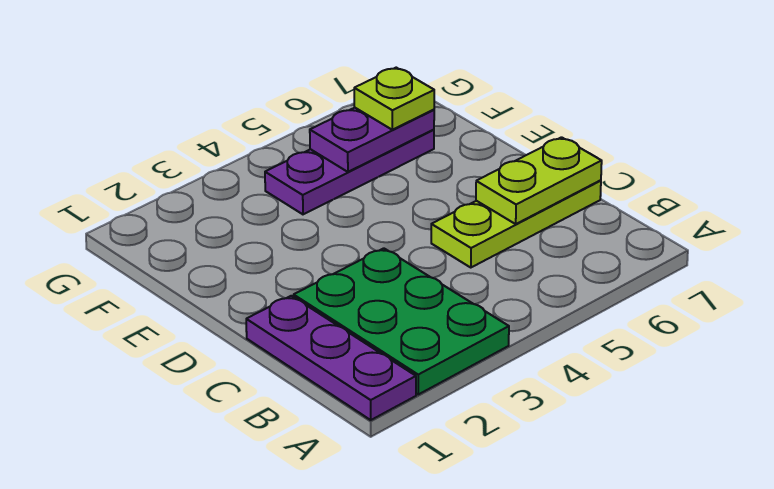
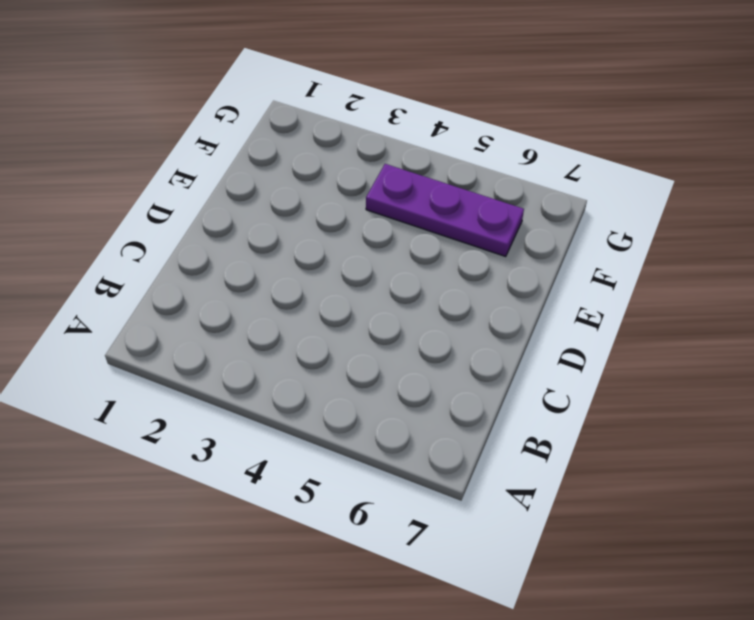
none -> purple 1x3 plate [246,296,416,420]
none -> green 2x3 plate [294,248,509,395]

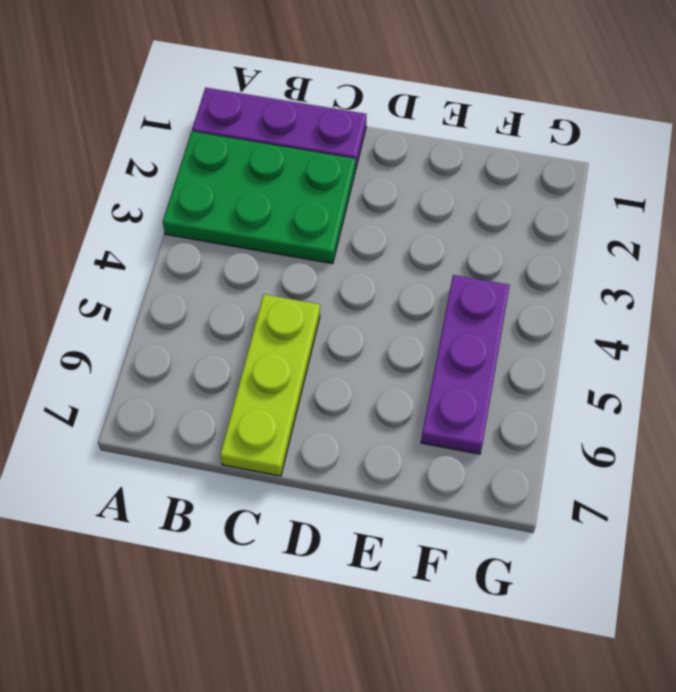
none -> lime 1x2 plate [476,137,602,224]
none -> purple 1x2 plate [310,108,434,172]

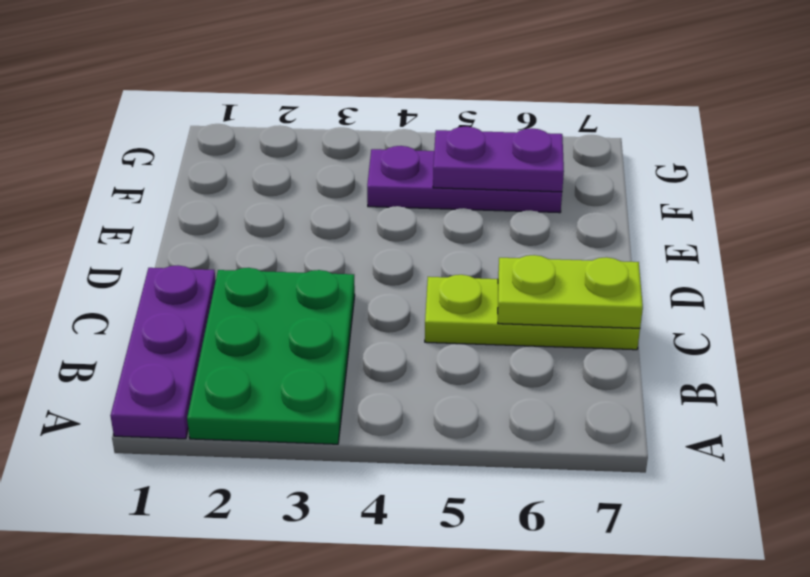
none -> lime 1x1 plate [354,68,434,130]

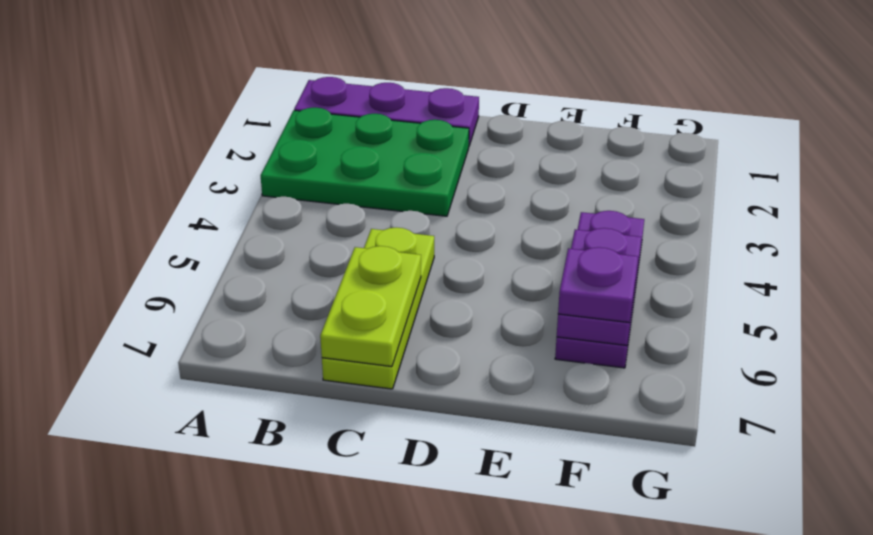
purple 1x1 plate [558,247,638,323] -> lime 1x1 plate [354,68,434,130]

